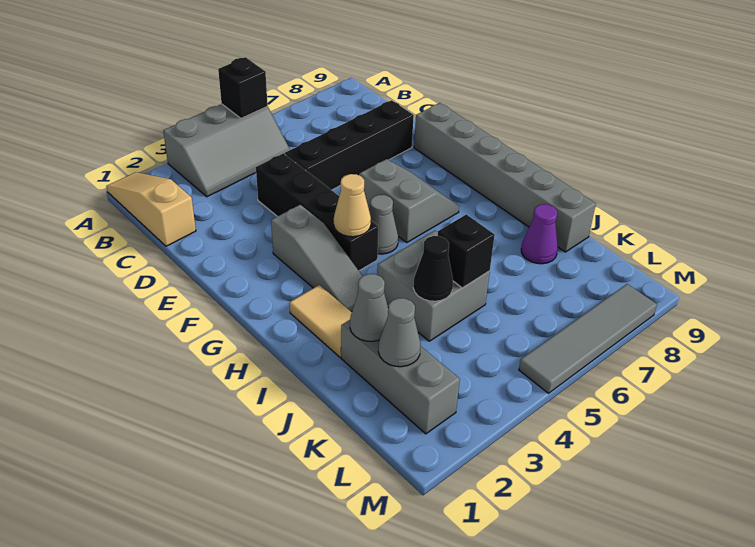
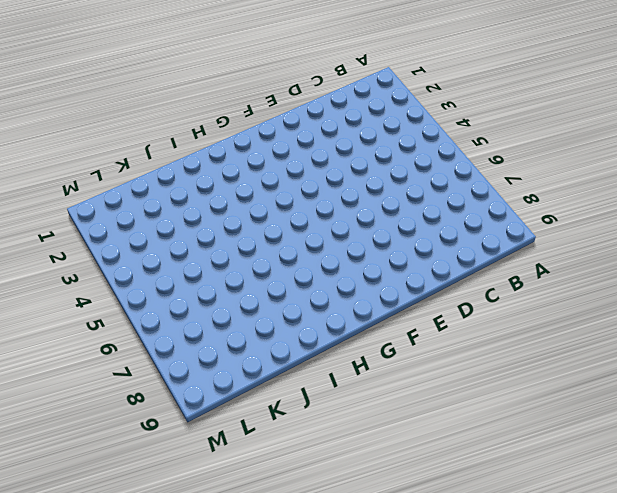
none -> tan 1x3 slope [106,172,196,246]
none -> grey 2x3 slope [163,104,290,197]
none -> black 1x4 brick [256,154,378,271]

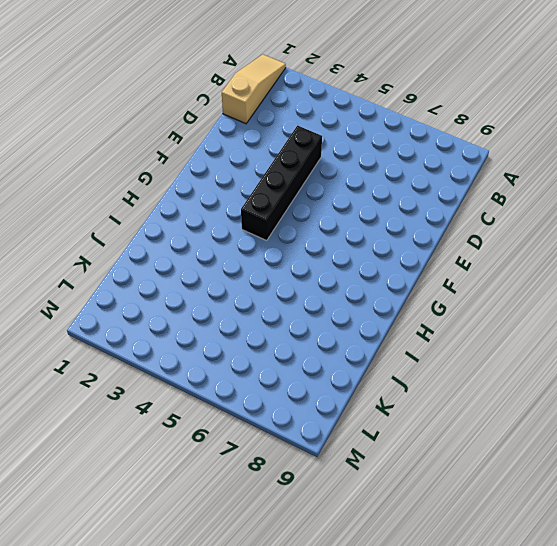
none -> grey 2x3 slope [163,104,290,197]
none -> black 1x4 brick [285,100,414,190]
none -> grey 1x6 brick [414,103,596,252]

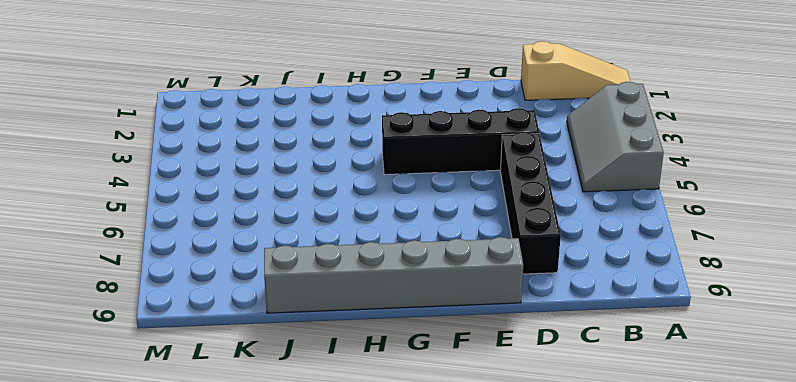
none -> grey 1x3 slope [271,205,362,312]
none -> grey 2x2 slope [360,159,459,242]
none -> grey 1x1 cone [370,195,398,254]

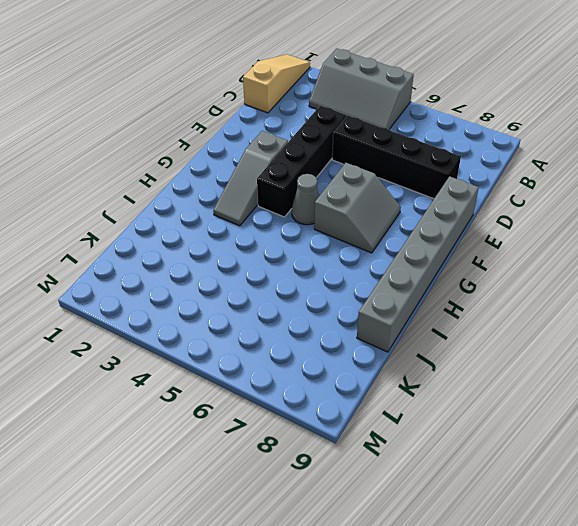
none -> tan 1x2 tile [289,285,352,357]
none -> grey 2x2 brick [377,231,490,341]
none -> grey 1x3 brick [341,320,460,434]

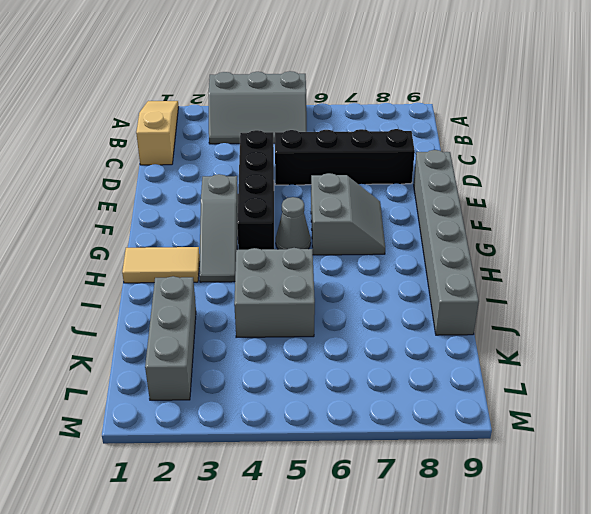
tan 1x2 tile [122,247,200,283] -> tan 1x2 tile turned to [289,285,352,357]
none -> purple 1x1 cone [521,204,558,264]
none -> grey 1x4 tile [519,284,657,393]
none -> black 1x1 brick [218,57,268,118]

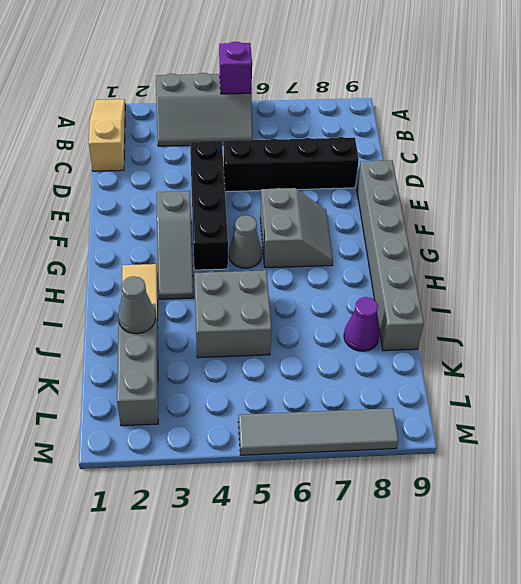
purple 1x1 brick [219,42,252,94] -> black 1x1 brick [218,57,268,118]
none -> tan 1x1 cone [334,174,371,237]
none -> black 1x1 cone [413,236,453,301]
none -> black 1x1 brick [438,214,495,288]

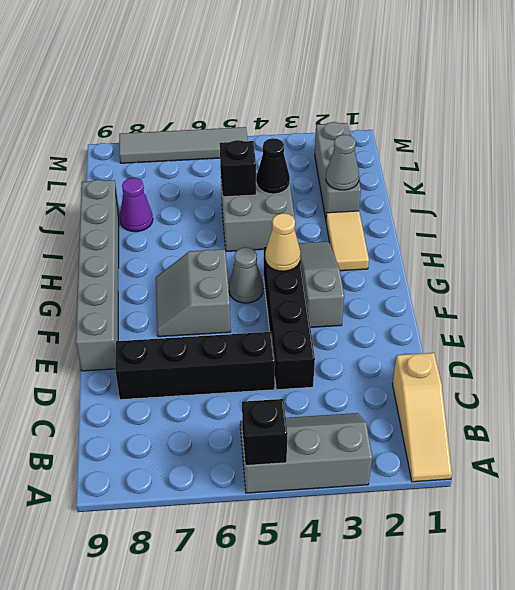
none -> grey 1x1 cone [378,298,421,367]

